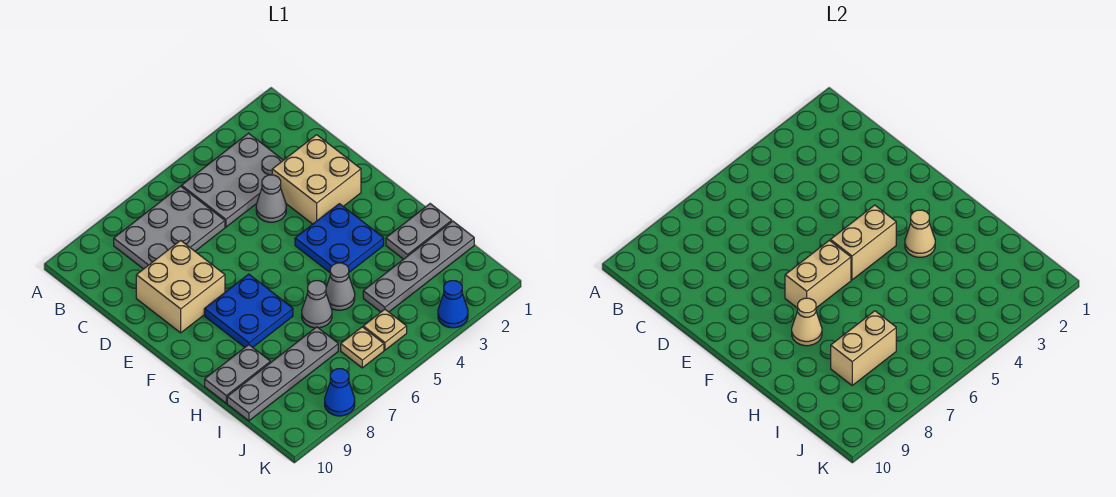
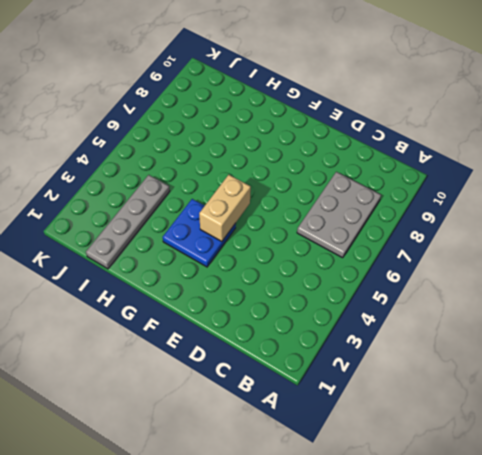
none -> grey 2x3 plate [182,133,283,227]
none -> tan 2x2 brick [272,135,361,224]
none -> grey 1x1 cone [256,175,286,222]

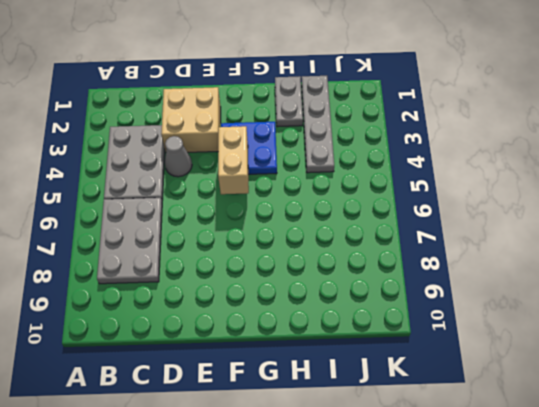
none -> tan 2x2 brick [136,240,225,333]
none -> blue 2x2 plate [204,274,293,347]
none -> grey 1x1 cone [326,263,355,310]

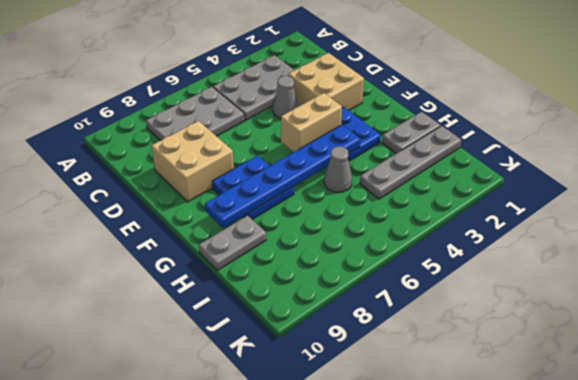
blue 1x6 plate [205,125,361,228] -> tan 1x1 cone [792,298,822,346]
none -> grey 1x1 cone [302,281,332,328]
none -> grey 1x4 plate [227,327,338,421]
none -> tan 1x1 plate [363,309,407,350]

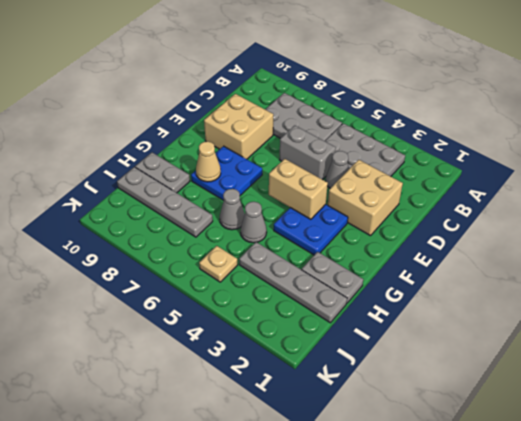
grey 1x2 brick [280,126,336,180] -> none
none -> tan 1x1 plate [341,327,384,368]
none -> blue 1x1 cone [438,281,468,328]
none -> blue 1x1 cone [325,369,355,416]

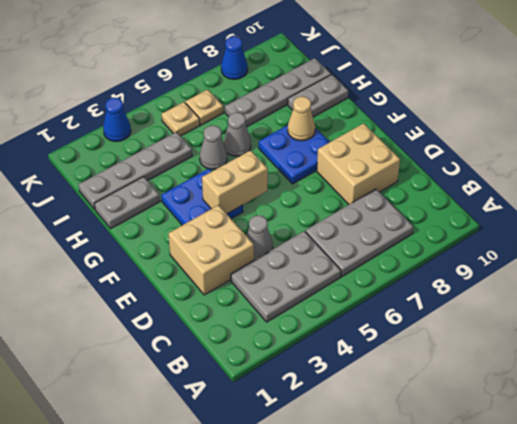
none -> tan 1x2 brick [785,240,851,308]
none -> tan 1x1 cone [905,210,935,257]
none -> tan 1x2 brick [831,311,896,385]

